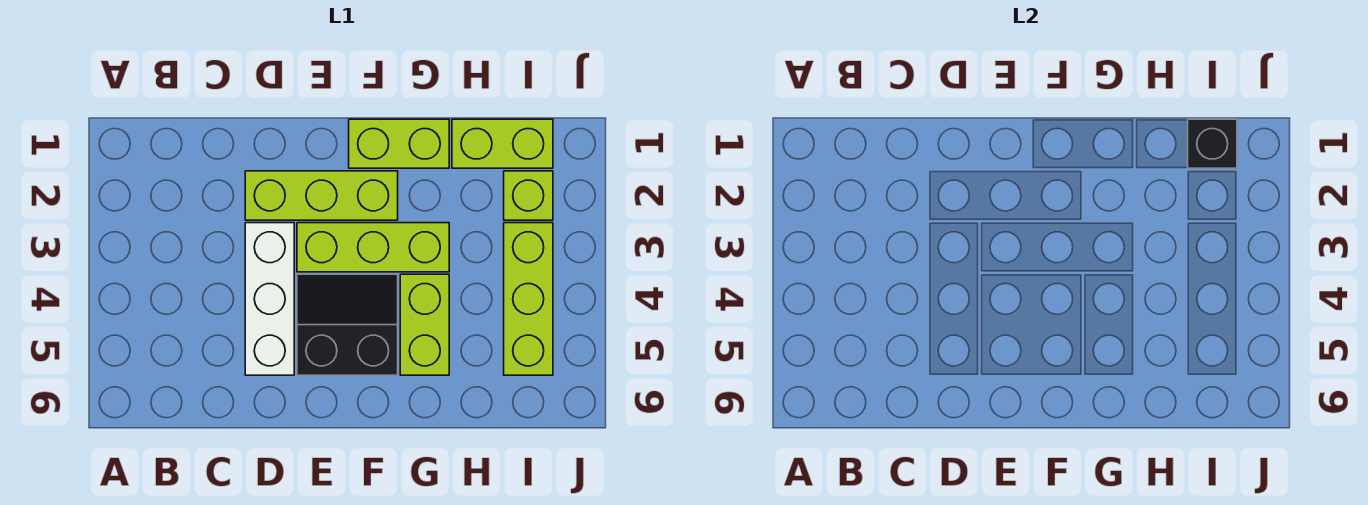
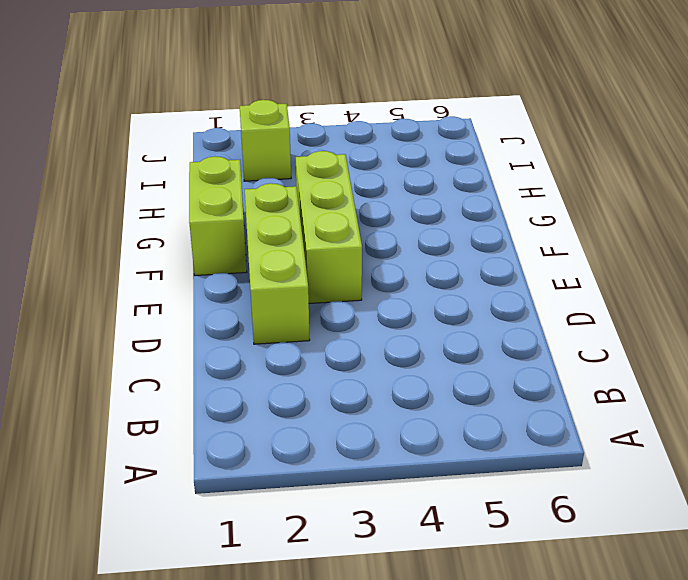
none -> white 1x3 brick [245,223,294,375]
none -> black 2x2 slope [297,274,398,375]

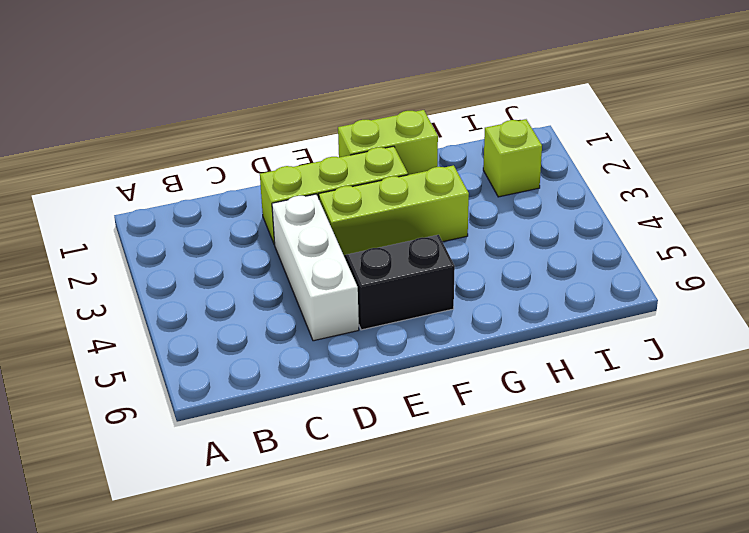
none -> lime 1x2 brick [400,274,449,375]
none -> lime 1x2 brick [452,119,553,168]

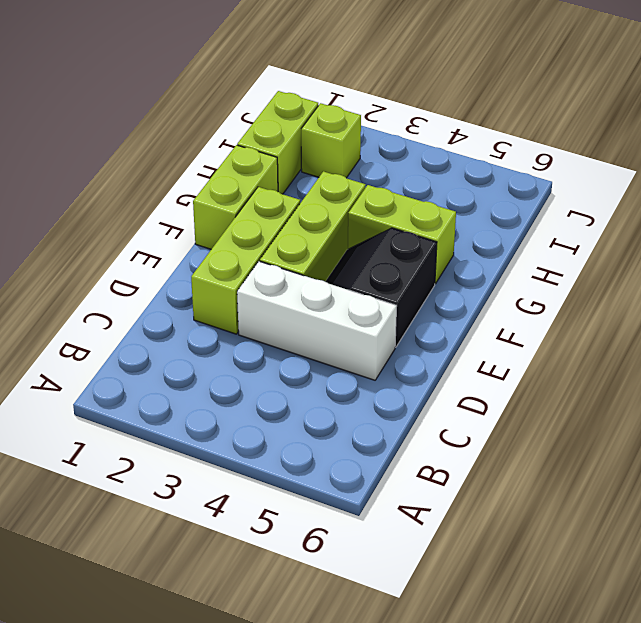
none -> lime 1x3 brick [504,223,553,375]
none -> black 1x1 brick [1188,119,1237,168]

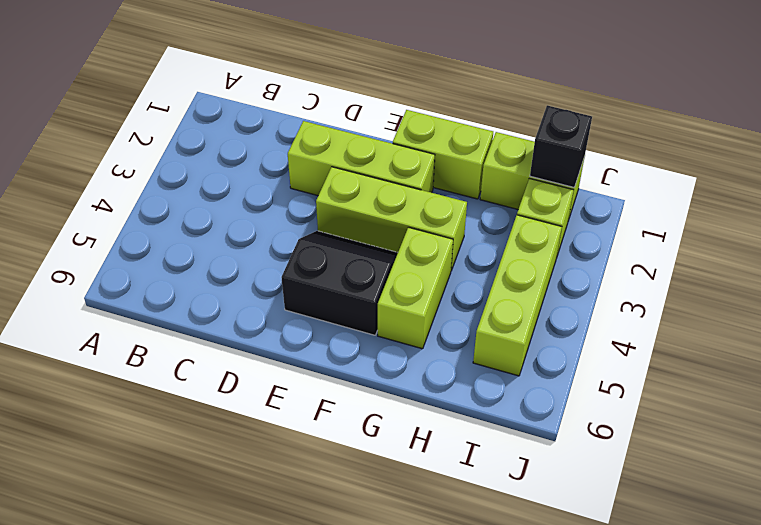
none -> white 1x3 brick [245,223,294,375]

